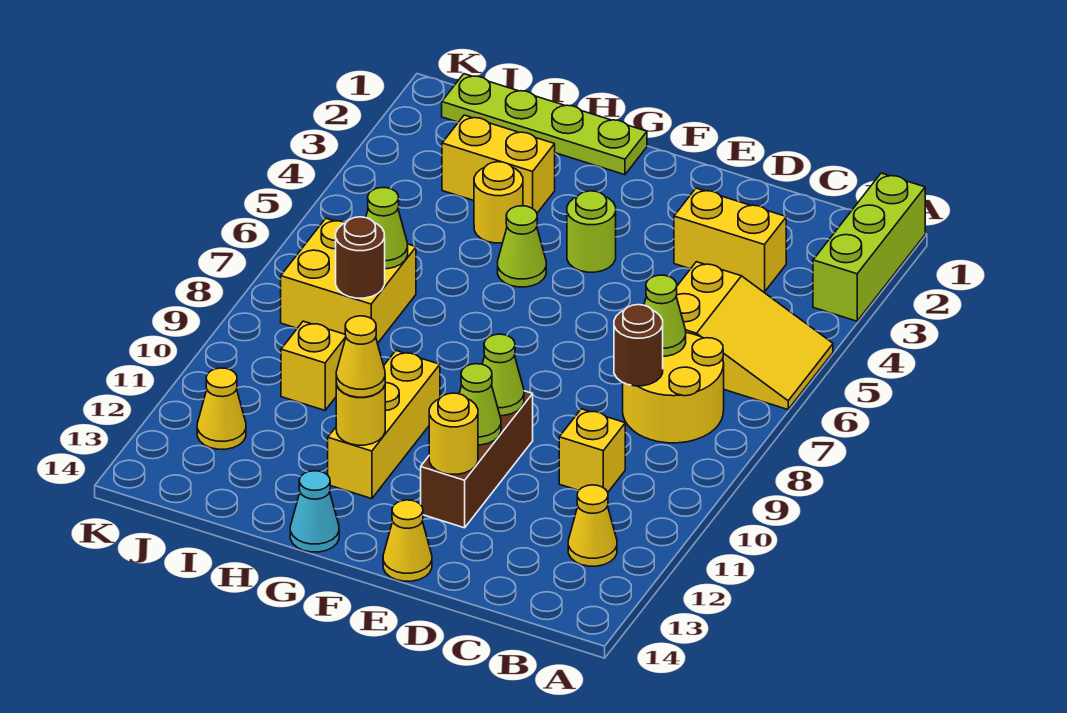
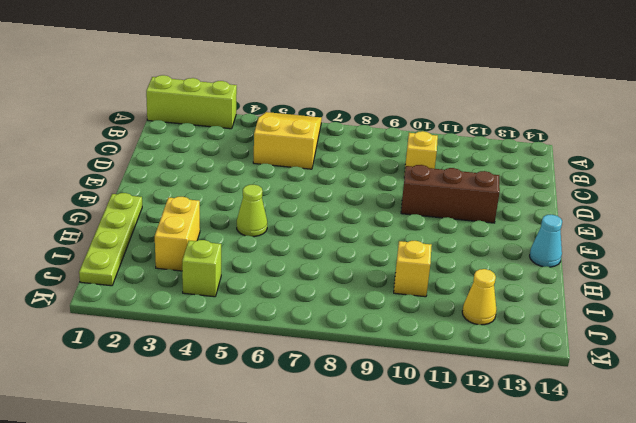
lime 1x1 brick [182,240,221,297] -> none
none -> yellow 2x2 round brick [623,333,724,443]
none -> yellow 1x1 cone [568,485,617,566]
none -> yellow 1x2 brick [674,188,786,292]

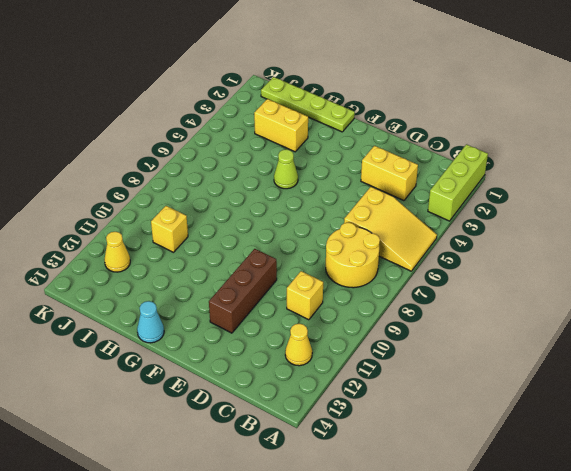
none -> yellow 1x1 cone [383,500,432,581]
none -> lime 1x1 round brick [567,191,616,272]
none -> yellow 1x3 brick [328,351,440,499]

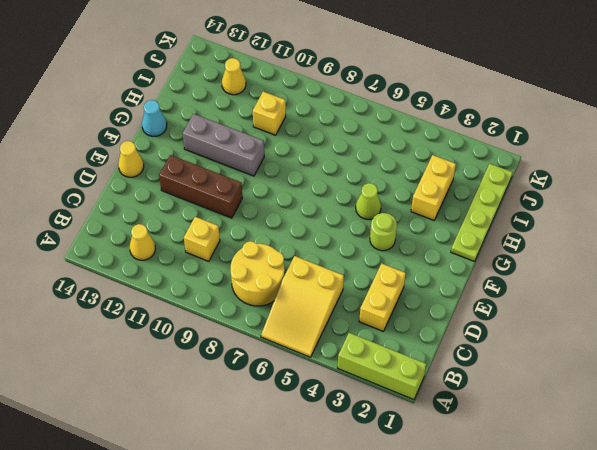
grey 1x3 brick [183,114,264,176] -> yellow 1x3 brick [328,351,440,499]
none -> yellow 1x1 round brick [474,162,523,243]
none -> yellow 2x2 brick [281,218,416,343]
none -> lime 1x1 cone [644,275,686,356]

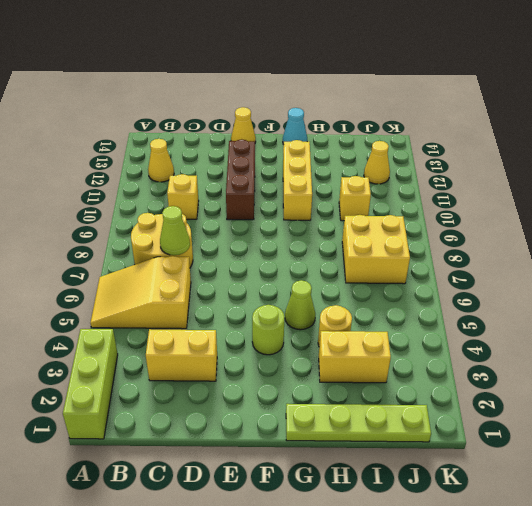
none -> brown 1x1 round brick [614,305,663,386]
none -> lime 1x1 cone [482,334,524,416]
none -> lime 1x1 cone [459,364,501,445]

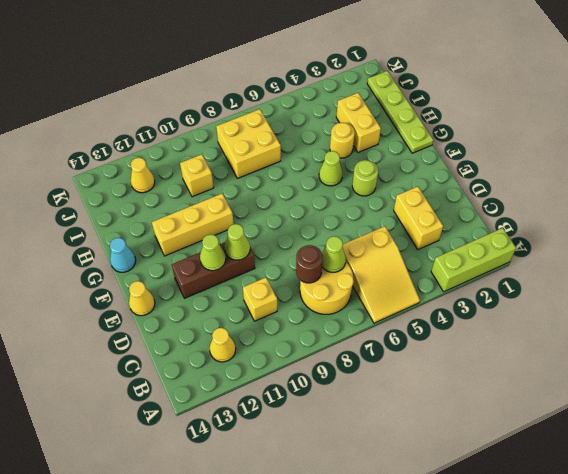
none -> yellow 1x1 round brick [429,393,478,474]
none -> yellow 1x1 round brick [336,384,385,445]
none -> lime 1x1 cone [366,188,408,269]

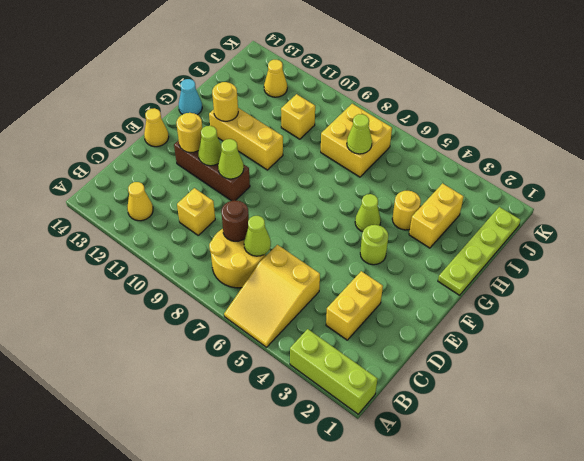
none -> brown 1x1 round brick [336,217,385,298]
none -> yellow 1x1 cone [336,316,385,397]

